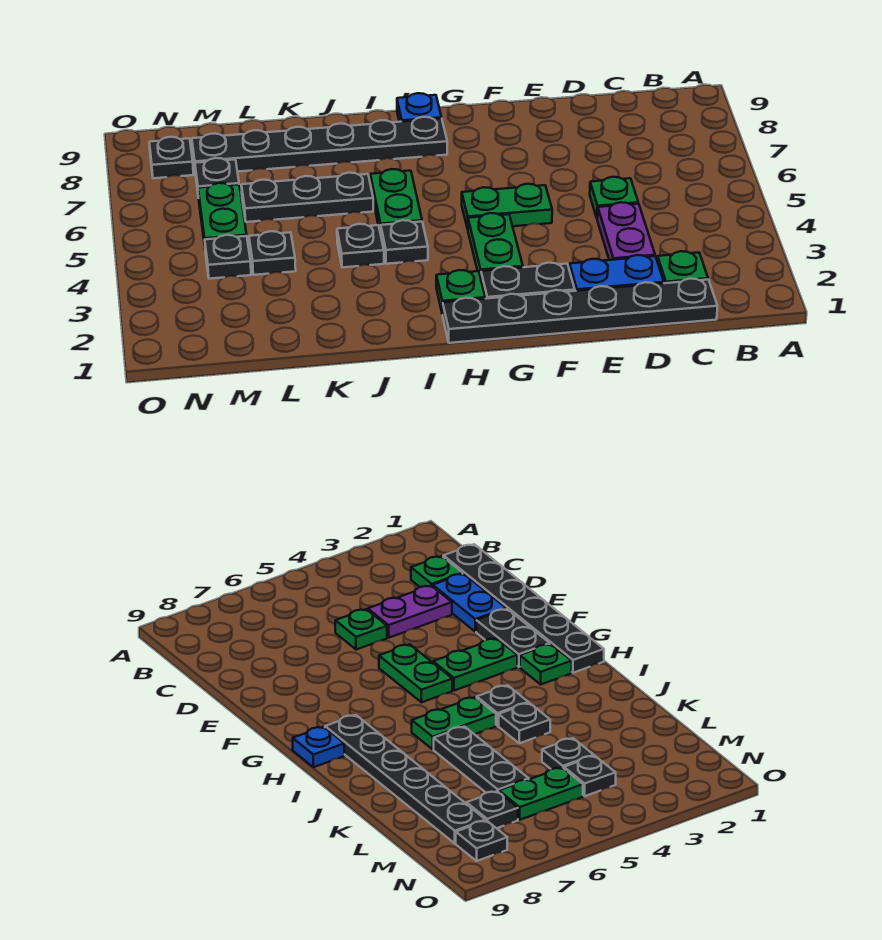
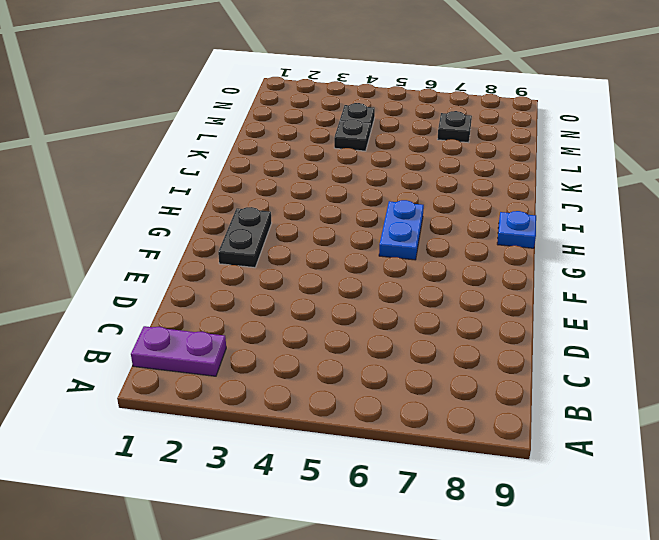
purple 1x2 plate [131,326,226,376] -> purple 1x2 plate moved to [597,202,655,260]
blue 1x2 plate [379,200,424,260] -> blue 1x2 plate moved to [569,255,664,291]
none -> black 1x6 plate [443,279,718,343]
none -> green 1x1 plate [657,251,708,283]
none -> green 1x1 plate [590,177,638,218]

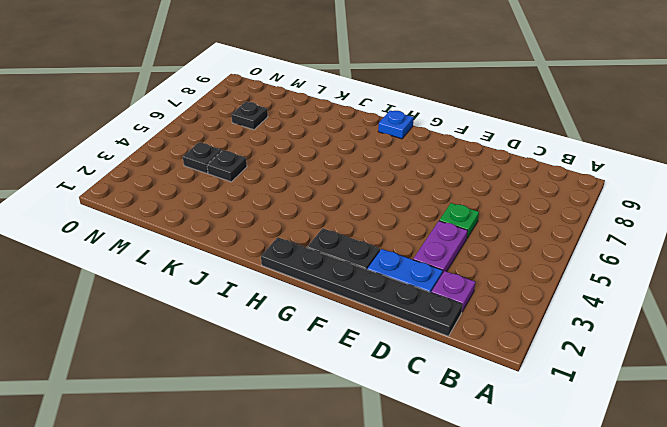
purple 1x1 plate [431,271,475,312] -> green 1x1 plate [657,251,708,283]
none -> green 1x2 plate [462,184,552,229]
none -> green 1x2 plate [468,213,523,278]
none -> green 1x1 plate [436,270,485,314]

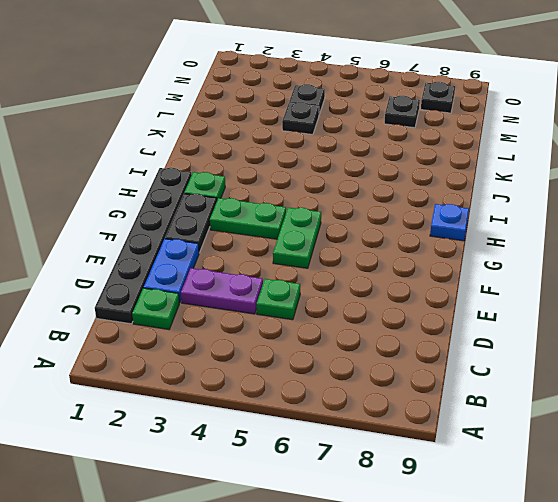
none -> black 1x6 plate [192,117,447,174]
none -> black 1x1 plate [381,220,428,264]
none -> green 1x2 plate [370,169,422,234]

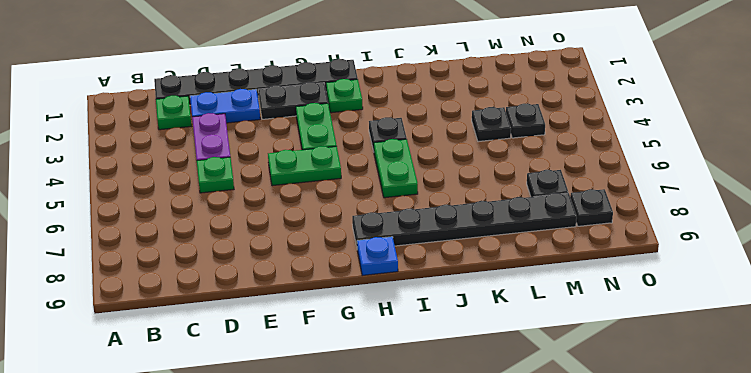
none -> black 1x1 plate [337,224,384,267]
none -> black 1x3 plate [241,173,373,222]
none -> green 1x2 plate [198,183,247,245]

